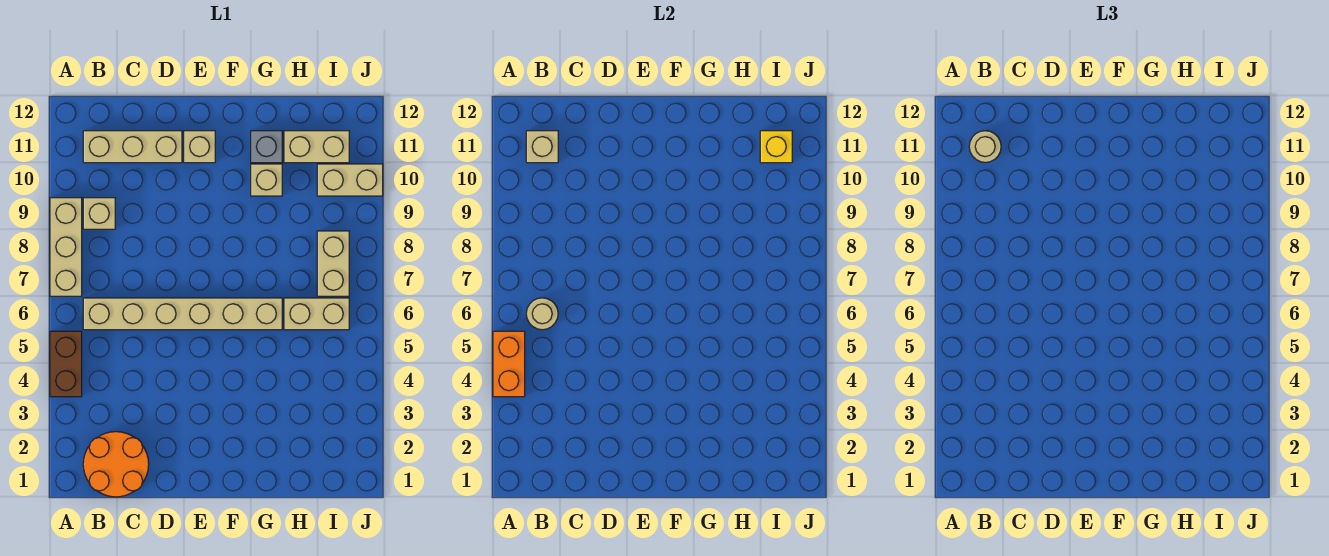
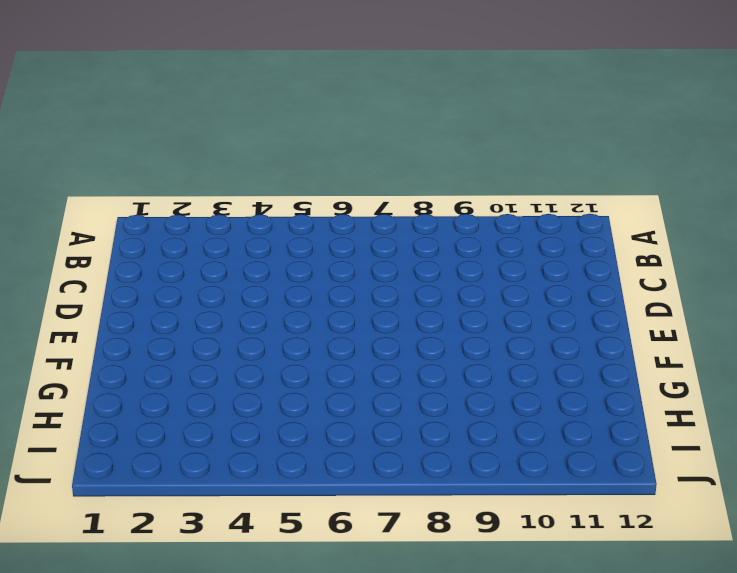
none -> brown 1x2 brick [50,331,82,397]
none -> tan 1x3 brick [50,198,82,296]
none -> orange 2x2 round brick [83,432,149,497]

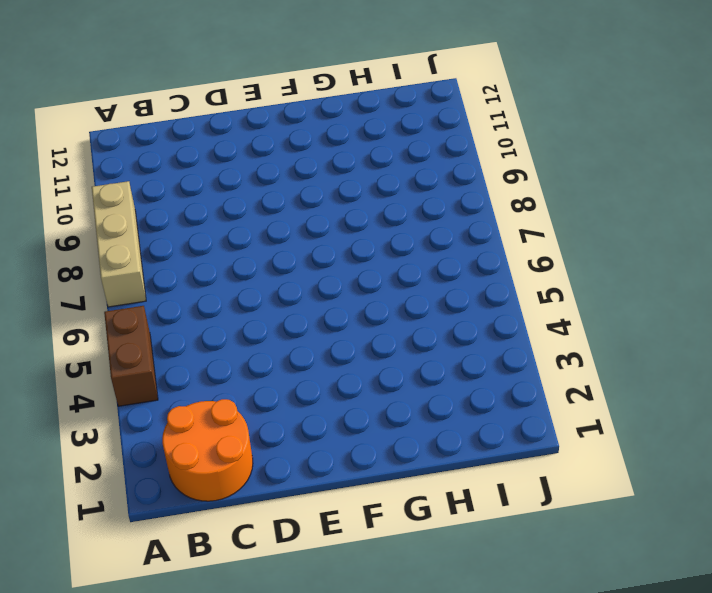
none -> tan 1x6 brick [83,298,282,330]
none -> tan 1x1 brick [83,198,115,229]
none -> tan 1x3 brick [83,131,182,163]

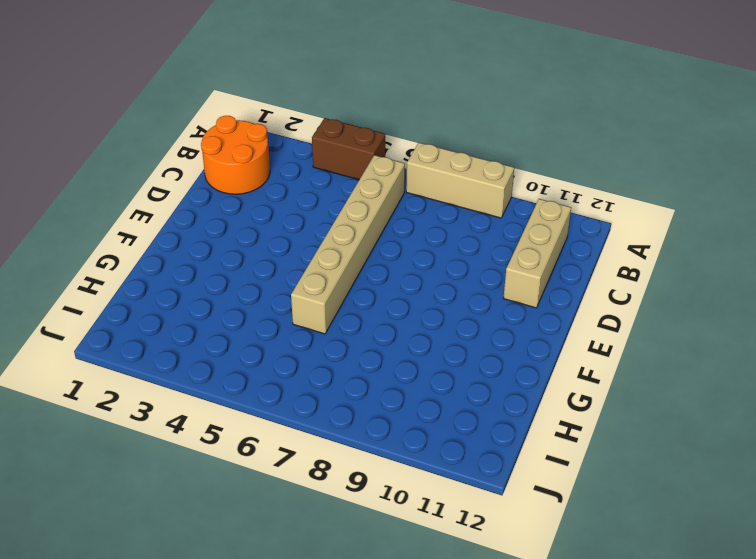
none -> tan 1x1 brick [83,198,115,229]
none -> tan 1x1 brick [184,131,215,163]
none -> tan 1x1 brick [251,164,282,196]

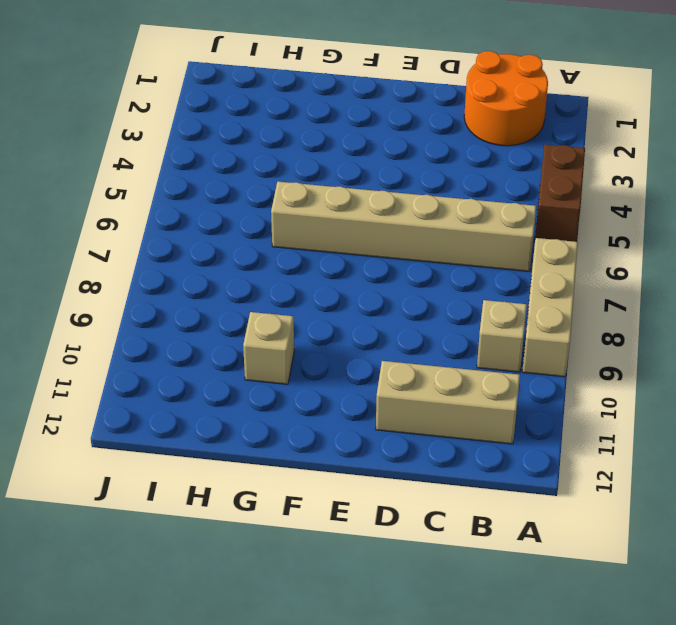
none -> tan 1x1 brick [184,131,215,163]
none -> grey 1x1 brick [251,131,282,163]
none -> tan 1x2 brick [284,298,349,330]

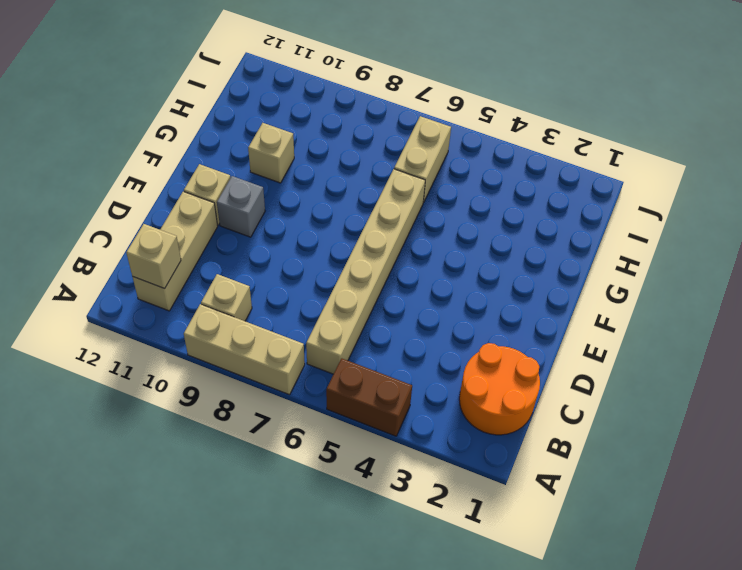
grey 1x1 brick [217,176,265,237] -> grey 1x1 brick moved to [251,131,282,163]
none -> tan 1x2 brick [284,131,349,163]
none -> tan 1x2 brick [317,231,349,296]
none -> tan 1x2 brick [317,164,383,196]

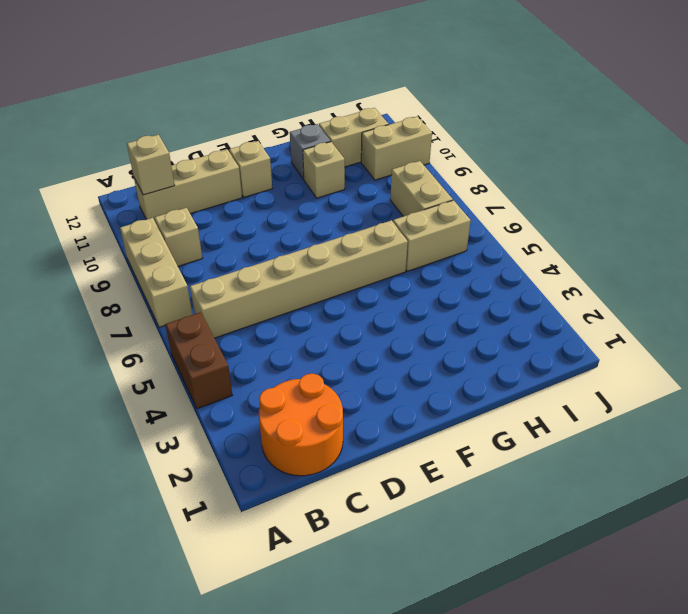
none -> orange 1x2 brick [493,331,525,397]
none -> tan 1x1 round brick [526,298,558,330]
none -> yellow 1x1 brick [760,131,792,163]

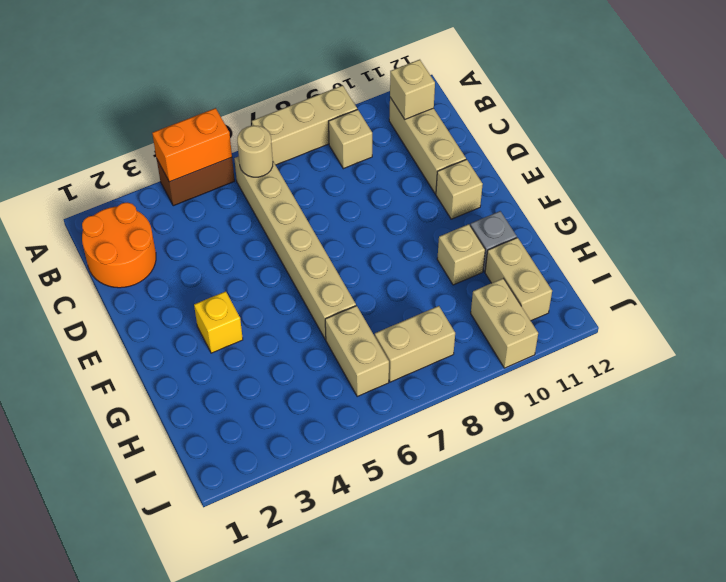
yellow 1x1 brick [194,291,243,353] -> yellow 1x1 brick moved to [760,131,792,163]
none -> tan 1x1 round brick [969,131,1001,162]

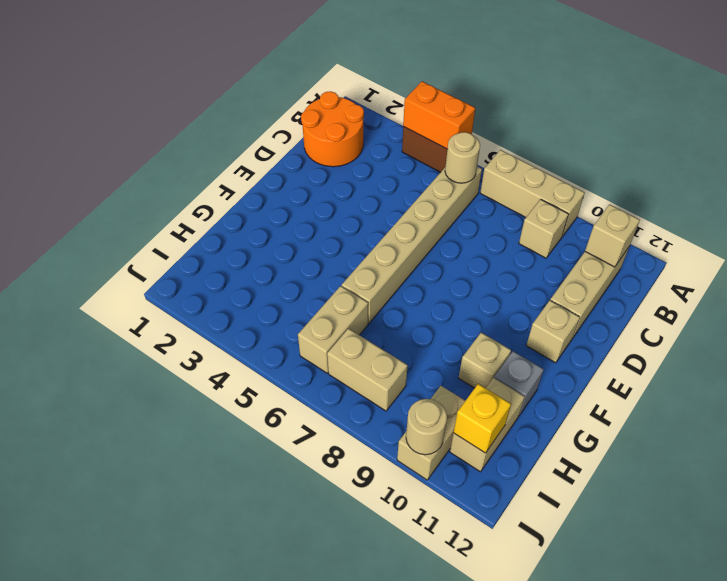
tan 1x1 round brick [406,399,447,455] -> tan 1x1 round brick moved to [969,131,1001,162]

